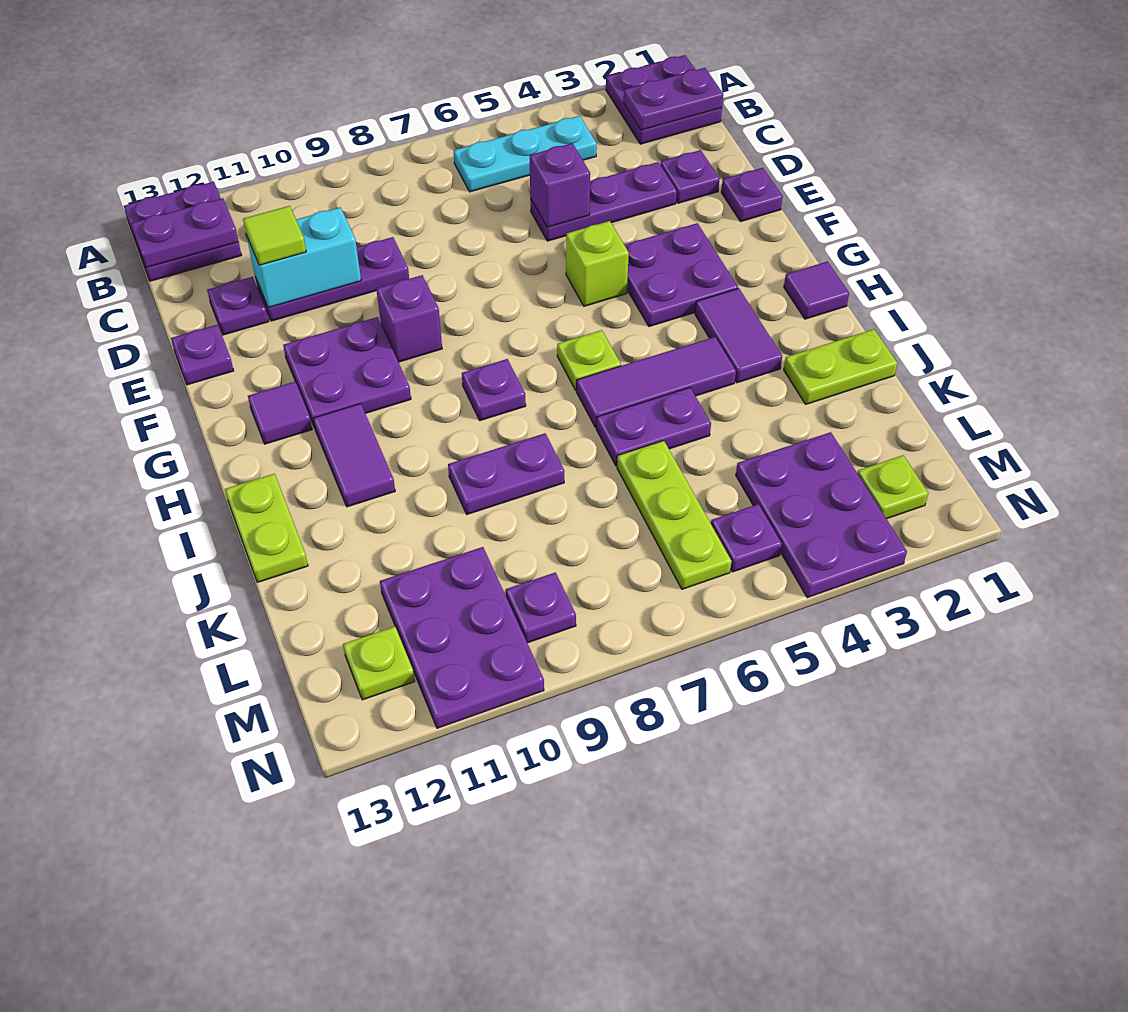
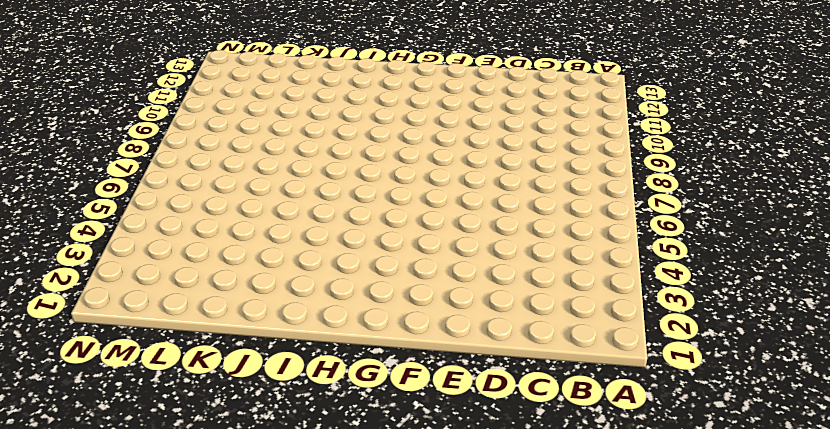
none -> purple 2x2 plate [606,55,722,144]
none -> purple 2x2 plate [124,182,242,281]
none -> cyan 1x3 plate [454,116,597,192]
none -> purple 1x1 plate [660,150,720,203]

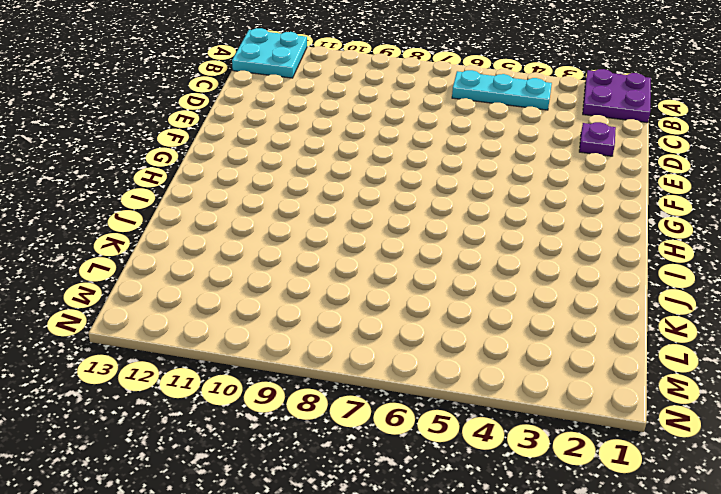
cyan 2x2 plate [232,28,307,78] -> purple 2x2 plate [124,182,242,281]
none -> purple 1x3 plate [530,162,677,241]
none -> purple 1x3 plate [256,237,409,321]
none -> purple 1x1 plate [207,277,268,335]
none -> purple 1x1 plate [721,168,783,221]

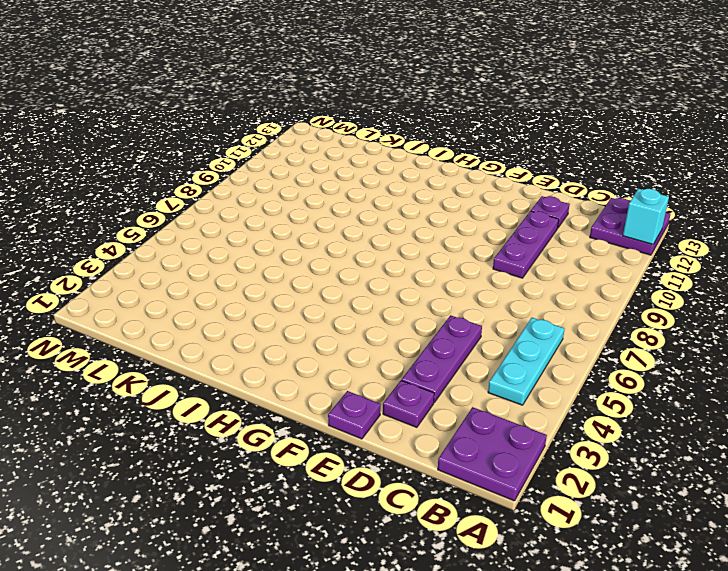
cyan 1x1 brick [623,189,669,244] -> none
none -> purple 1x1 plate [171,325,234,385]
none -> purple 2x2 plate [625,223,738,327]
none -> lime 1x1 brick [566,221,629,306]
none -> purple 1x1 brick [376,275,442,362]

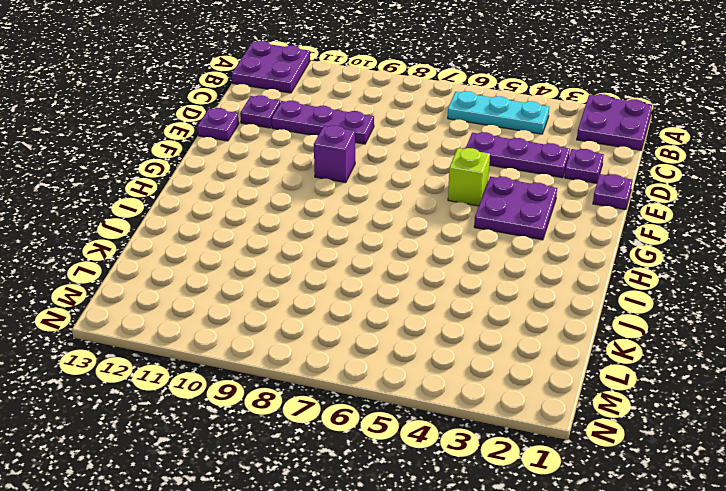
none -> purple 2x2 plate [283,317,411,428]
none -> purple 1x1 tile [248,382,312,444]
none -> purple 1x1 tile [784,261,849,319]
none -> purple 1x2 tile [695,288,782,383]

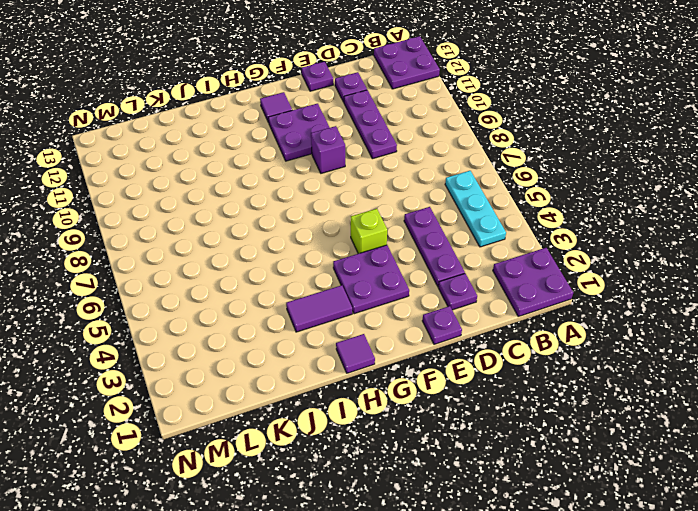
none -> lime 1x1 plate [557,330,621,391]
none -> purple 1x1 plate [462,359,526,421]
none -> purple 1x2 tile [313,404,395,507]
none -> purple 1x3 tile [577,337,736,428]

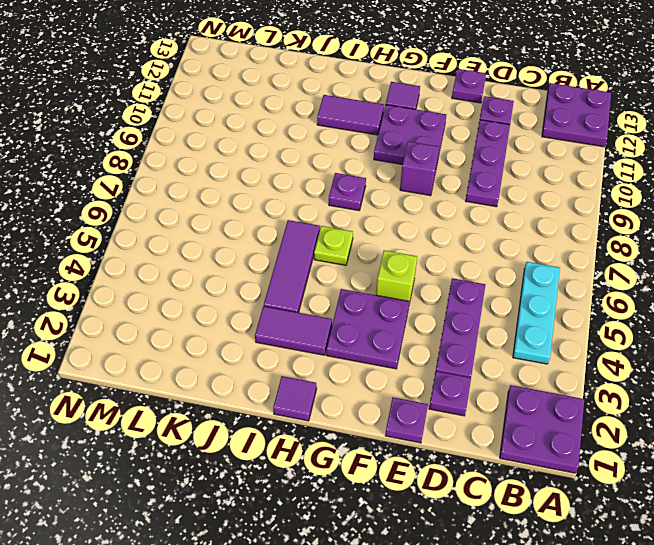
none -> lime 1x2 plate [225,474,308,583]
none -> lime 1x2 plate [784,329,897,404]
none -> purple 1x2 plate [596,388,711,466]
none -> purple 1x2 plate [448,433,564,514]

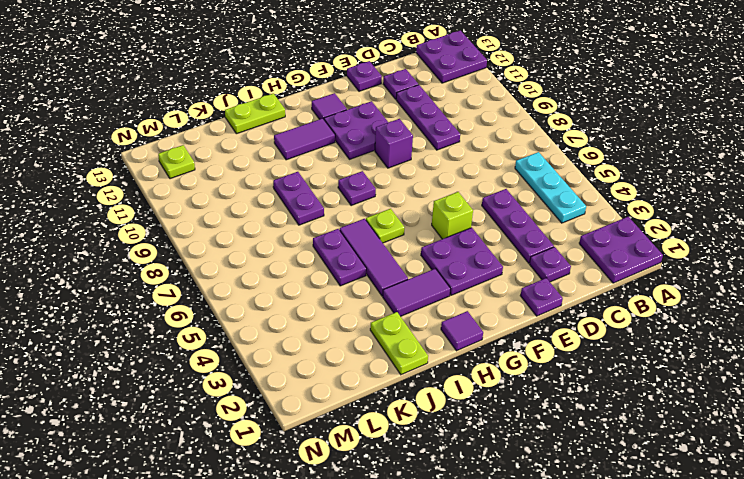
none -> lime 1x3 plate [617,441,732,589]
none -> purple 2x3 plate [736,432,907,598]
none -> purple 2x3 plate [380,547,544,728]
none -> lime 1x1 plate [857,455,929,519]

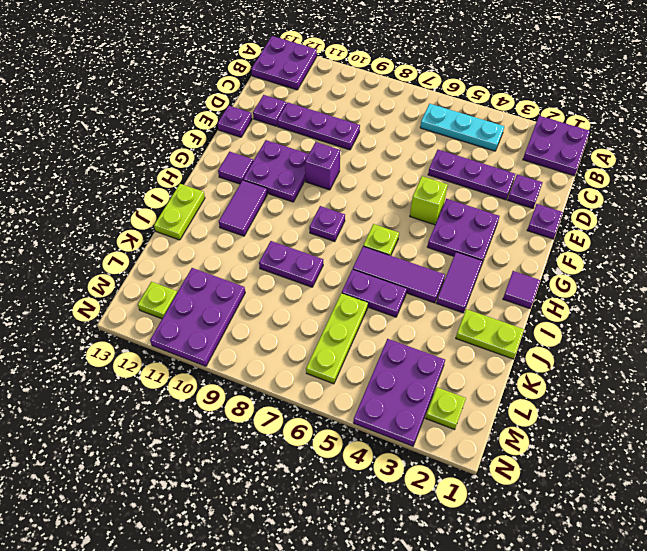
none -> purple 1x1 plate [711,504,782,572]
none -> purple 1x1 plate [506,572,576,643]
none -> purple 1x2 plate [624,68,723,130]
none -> purple 1x2 plate [131,198,239,268]

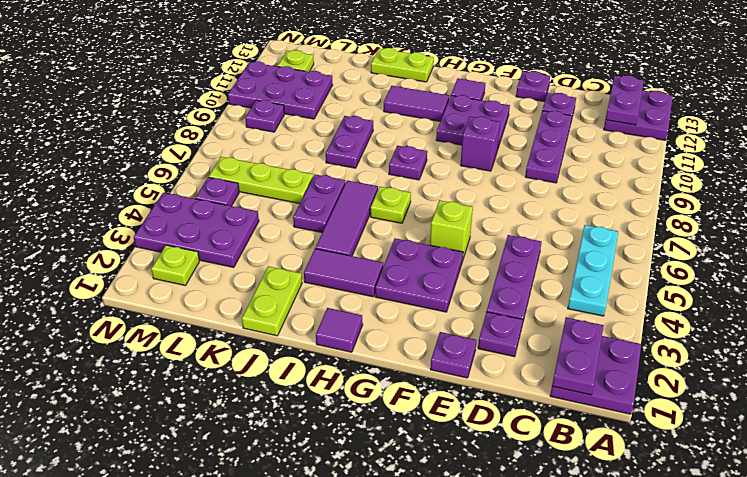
none -> purple 1x1 brick [529,143,590,227]
none -> cyan 1x2 brick [246,207,361,308]
none -> lime 1x1 tile [243,206,306,265]

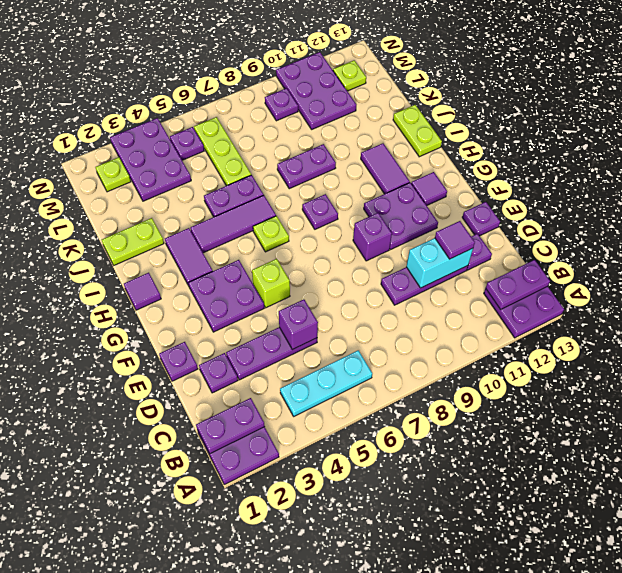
purple 1x1 tile [435,221,475,259] -> lime 1x1 tile [243,206,306,265]

